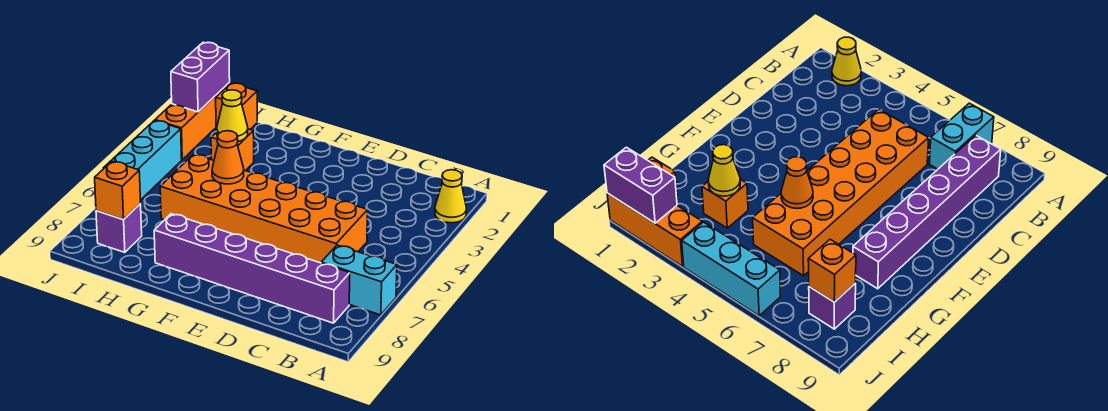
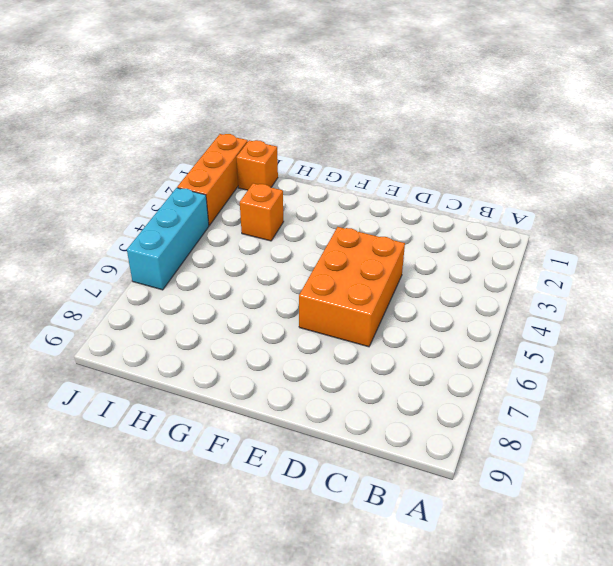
orange 2x3 brick [299,227,405,347] -> orange 2x6 brick [160,154,368,263]
none -> yellow 1x1 cone [435,170,466,223]
none -> cyan 1x2 brick [321,245,397,315]
none -> purple 1x6 brick [154,214,350,323]

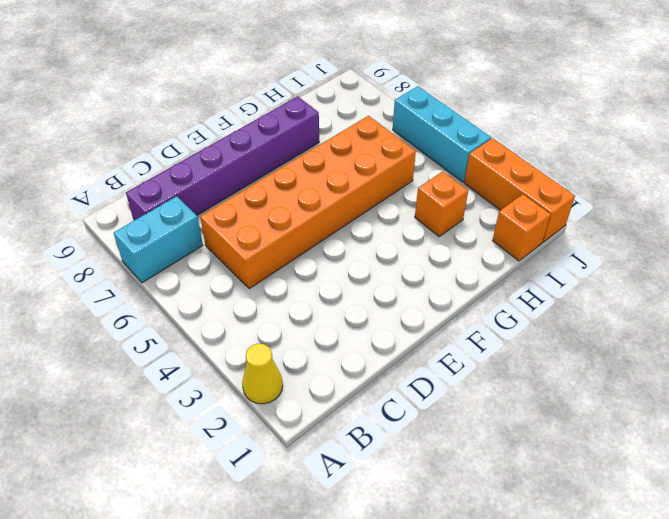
none -> purple 1x1 brick [96,204,142,252]
none -> orange 1x1 cone [212,131,244,184]
none -> yellow 1x1 cone [217,90,248,141]

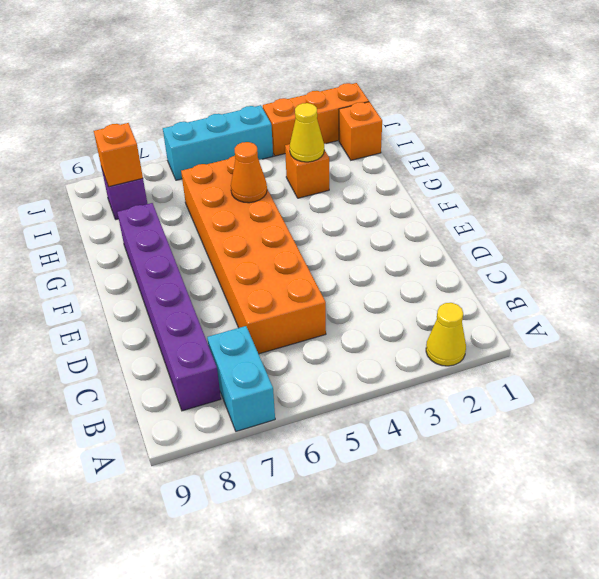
none -> purple 1x2 brick [171,42,230,112]

